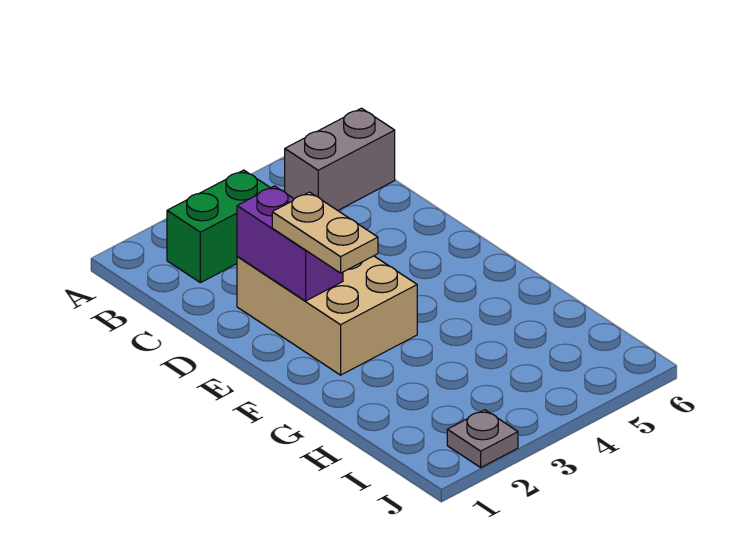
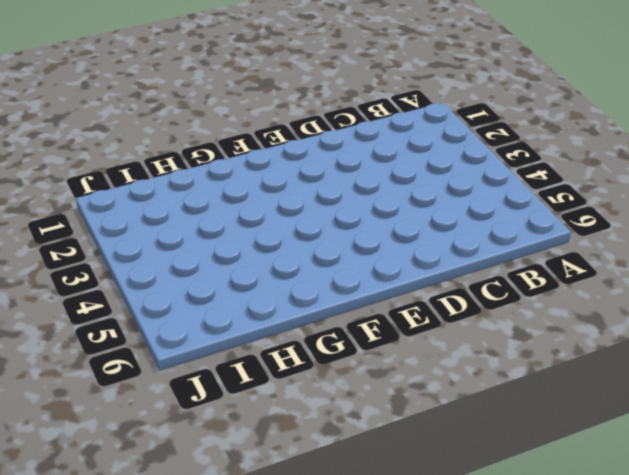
none -> green 1x2 brick [167,170,270,283]
none -> grey 1x2 brick [285,108,395,210]

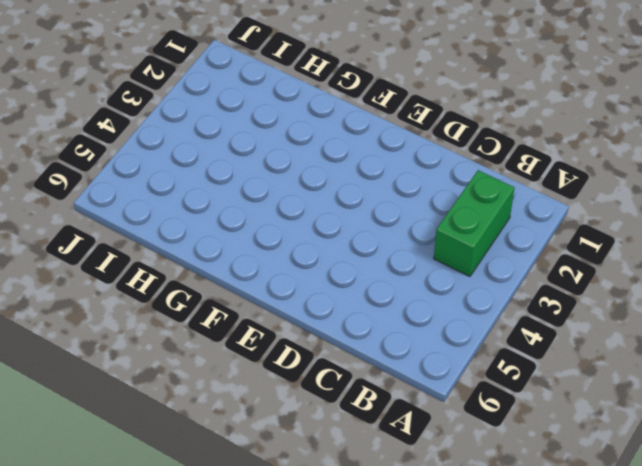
none -> grey 1x2 brick [285,108,395,210]
none -> tan 2x3 brick [237,256,417,375]

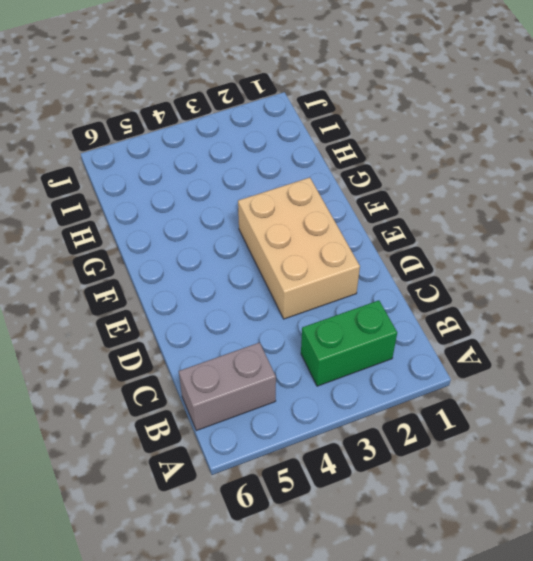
none -> grey 1x1 plate [447,410,518,467]
none -> purple 1x2 brick [237,186,343,301]

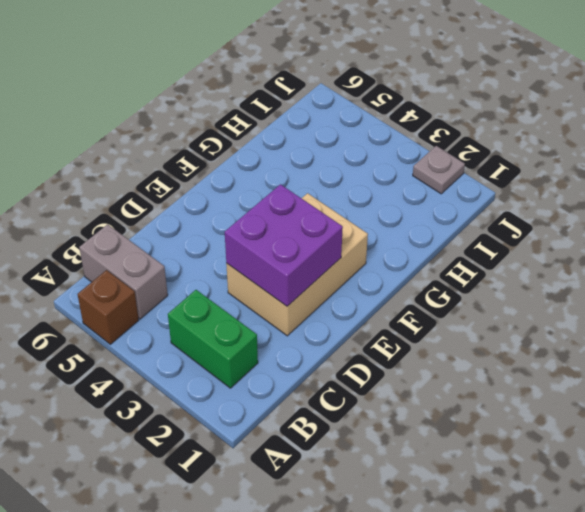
brown 1x1 brick [77,270,139,344] -> none
purple 2x2 brick [225,184,343,306] -> purple 1x2 brick [237,186,343,301]
none -> tan 1x2 plate [272,192,378,273]

